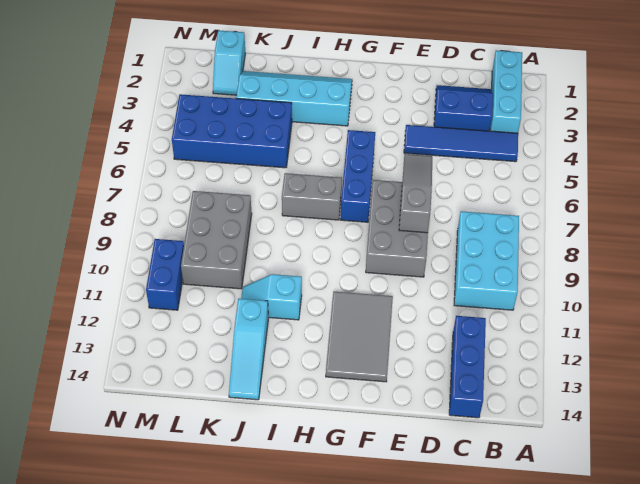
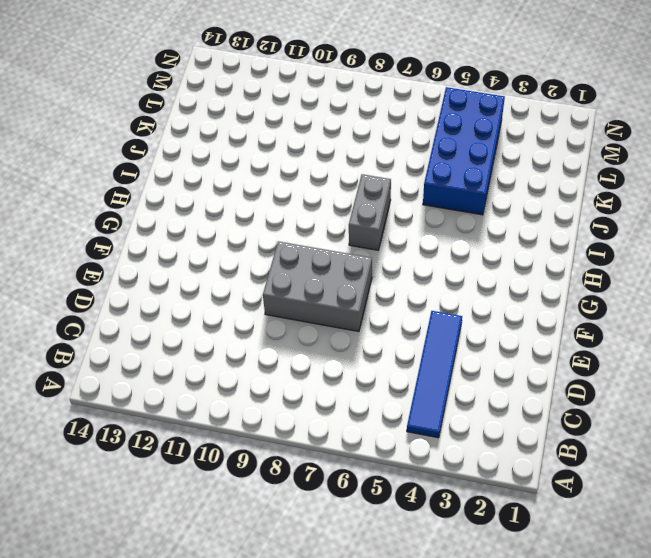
none -> cyan 1x3 brick [490,51,522,133]
none -> cyan 2x3 brick [454,211,519,310]
none -> blue 2x2 slope [434,85,493,131]

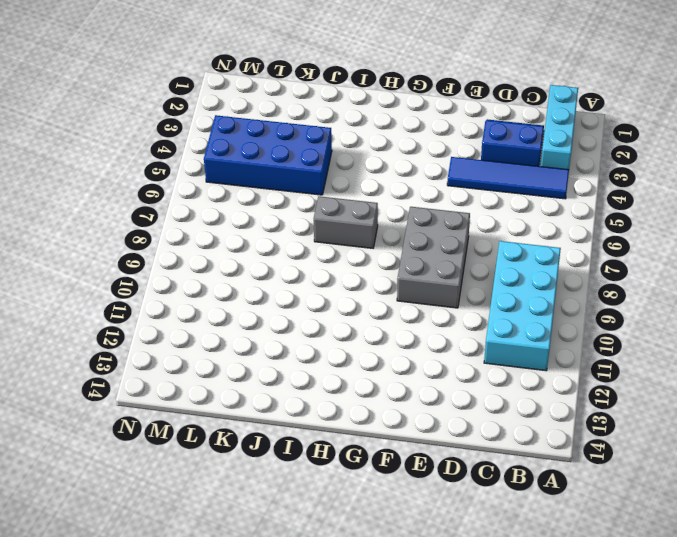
cyan 2x4 brick [484,241,561,371] -> cyan 2x3 brick [454,211,519,310]
none -> blue 1x3 brick [449,316,486,418]
none -> grey 2x3 tile [326,292,393,382]
none -> blue 1x3 brick [341,130,375,222]

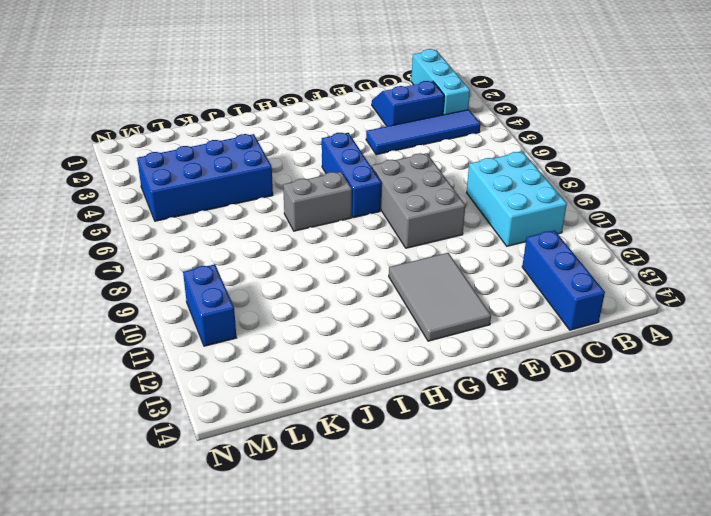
none -> cyan 2x4 slope [236,71,352,126]
none -> cyan 1x2 slope [241,274,302,320]
none -> cyan 1x3 slope [229,299,268,400]

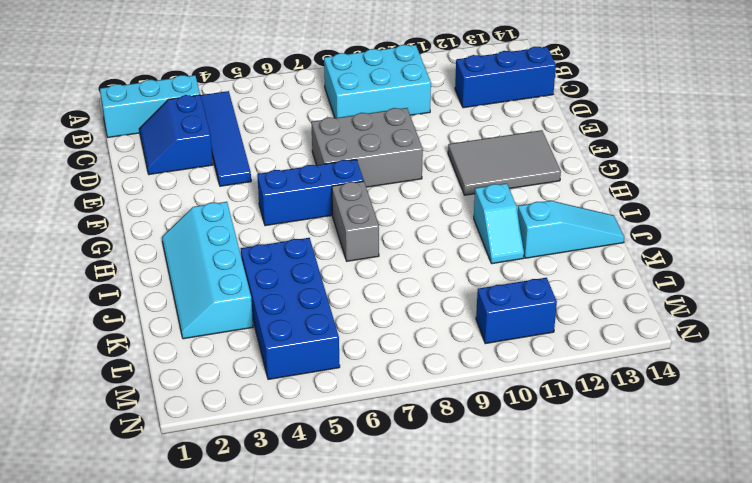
none -> grey 2x3 brick [181,191,252,289]
none -> cyan 1x2 slope [213,30,245,95]
none -> grey 1x3 slope [399,154,432,233]

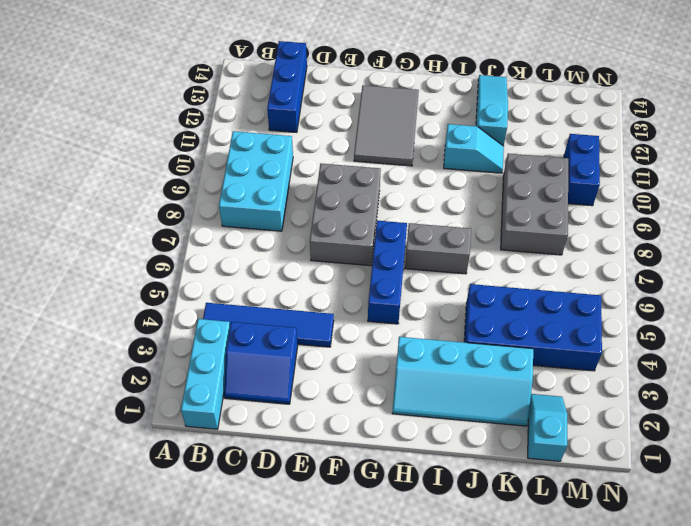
none -> grey 1x3 slope [399,154,432,233]

